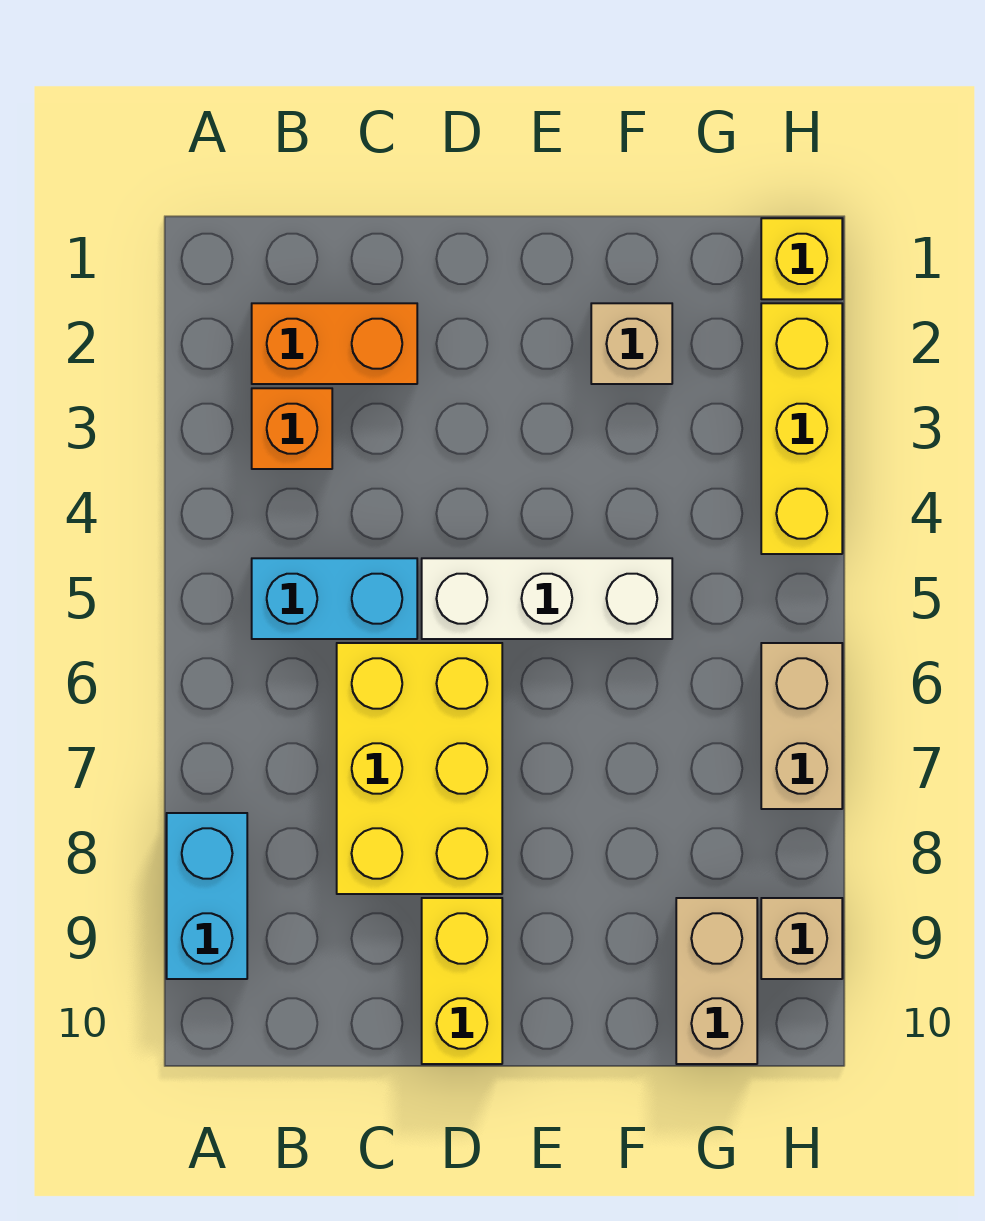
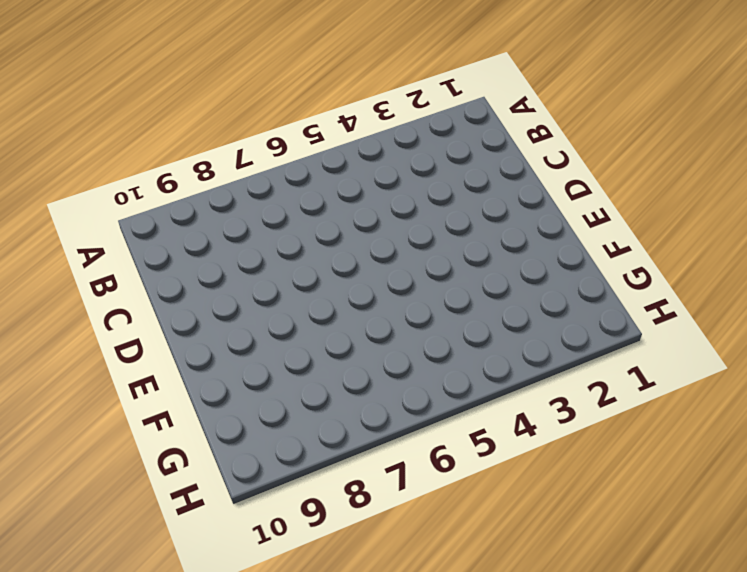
none -> cyan 1x2 brick [167,813,247,979]
none -> orange 1x2 brick [252,303,417,384]
none -> orange 1x1 brick [252,388,332,469]

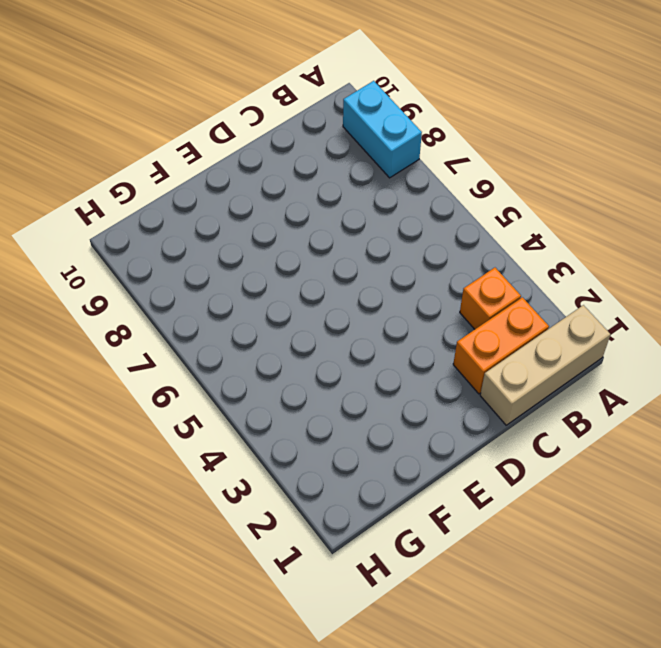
tan 1x3 brick [480,305,610,425] -> none
none -> cyan 1x2 brick [252,558,417,639]
none -> yellow 2x3 brick [337,643,502,894]
none -> white 1x3 brick [422,558,672,639]

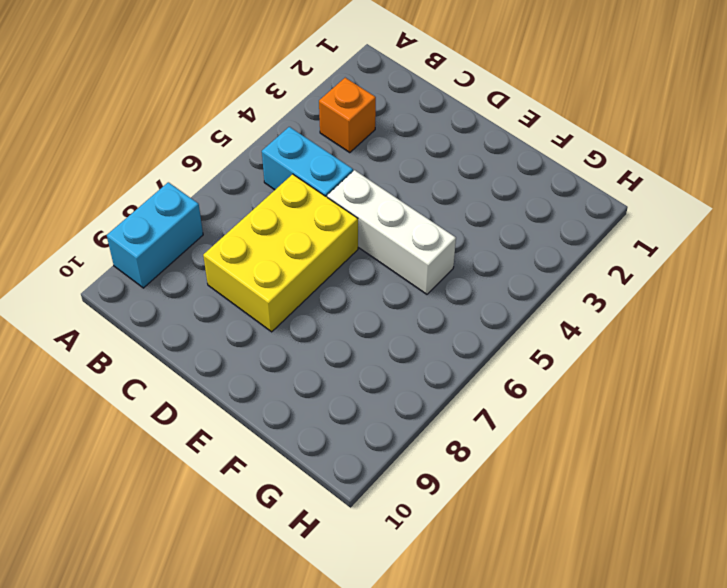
none -> orange 1x2 brick [252,303,417,384]
none -> yellow 1x2 brick [422,898,502,1064]
none -> tan 1x1 brick [591,303,672,384]

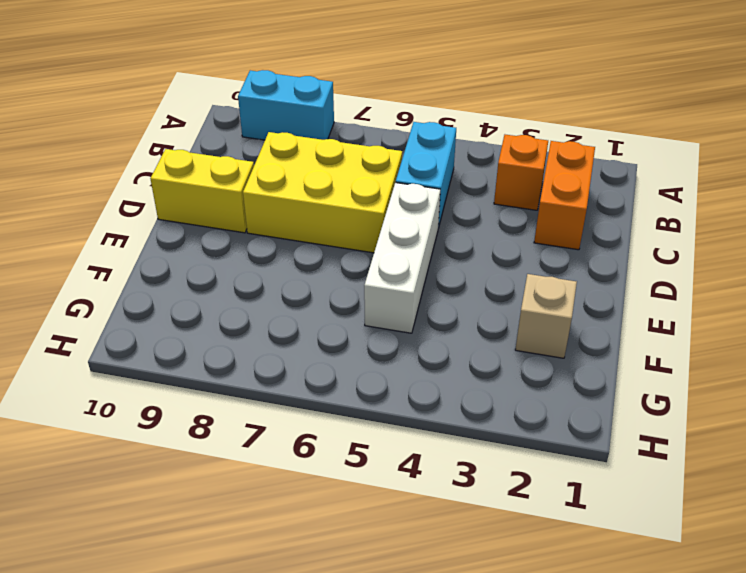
none -> tan 1x2 brick [676,898,757,1064]
none -> yellow 1x1 brick [761,218,842,299]
none -> yellow 1x3 brick [761,303,842,554]

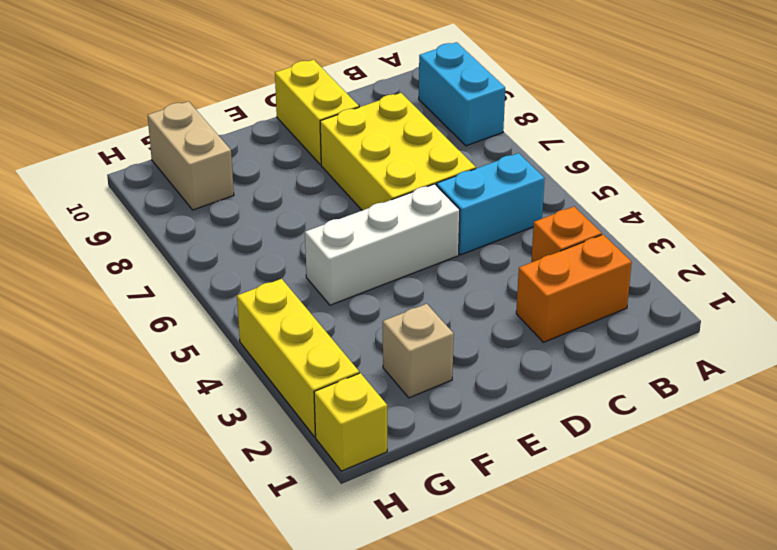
none -> tan 1x2 brick [761,643,842,809]
none -> tan 1x1 brick [761,898,842,979]

